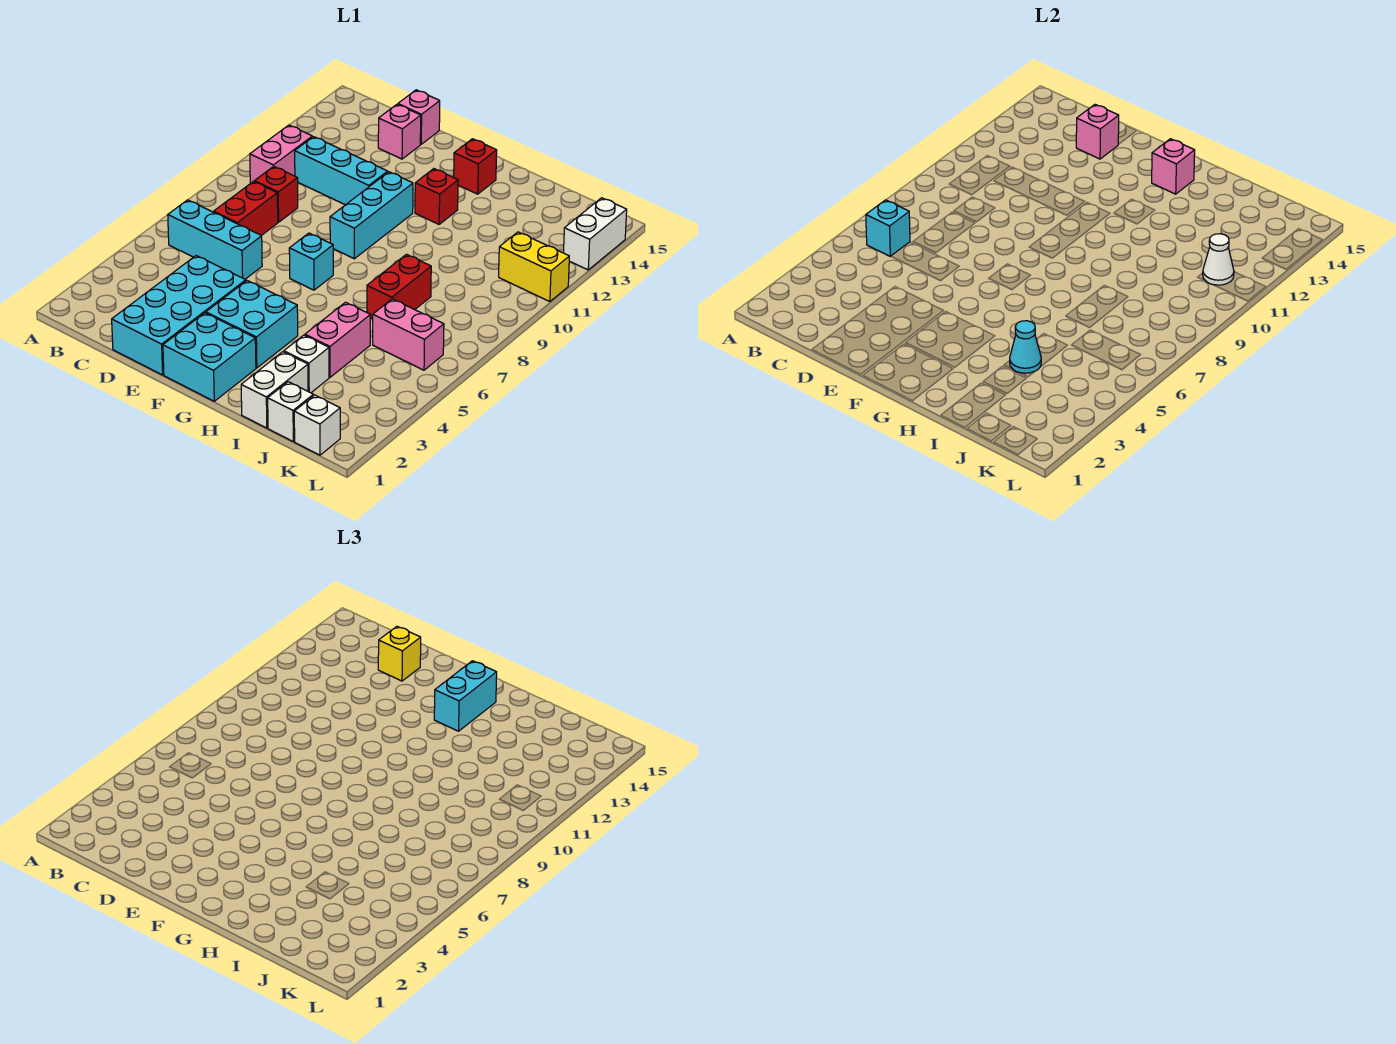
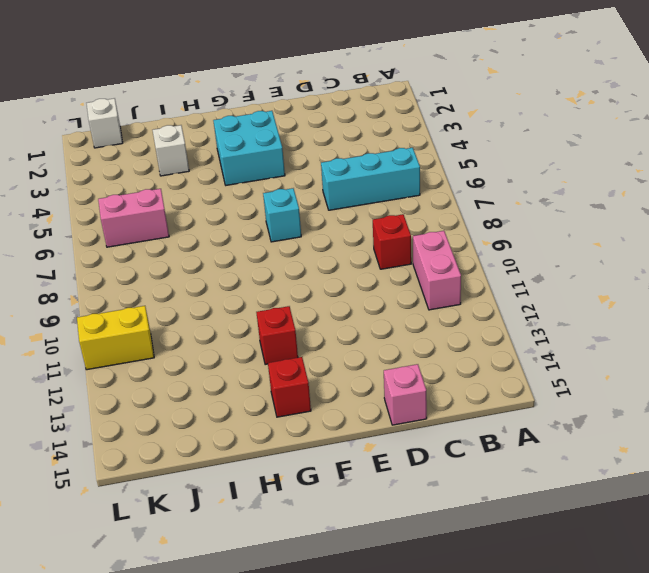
none -> red 1x2 brick [214,182,278,236]
none -> cyan 1x3 brick [295,137,388,205]
none -> cyan 2x4 brick [112,256,246,375]
none -> pink 1x1 brick [378,104,421,159]

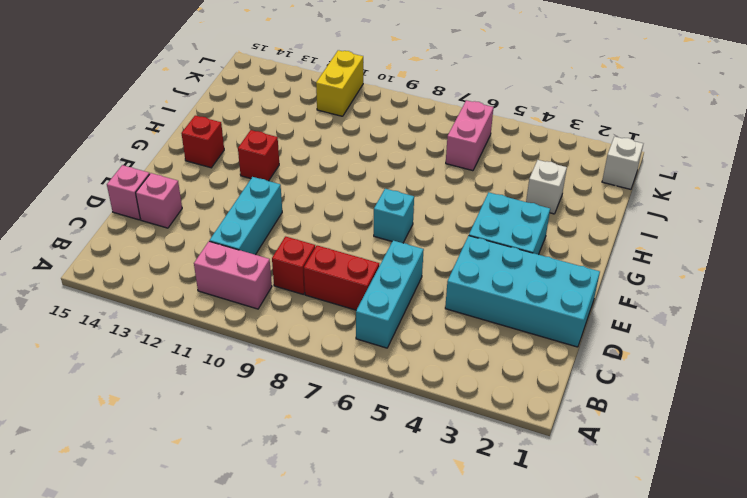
none -> cyan 2x2 brick [163,313,256,401]
none -> cyan 1x3 brick [330,172,413,259]
none -> white 1x2 brick [241,352,308,428]
none -> pink 1x2 brick [305,302,370,377]

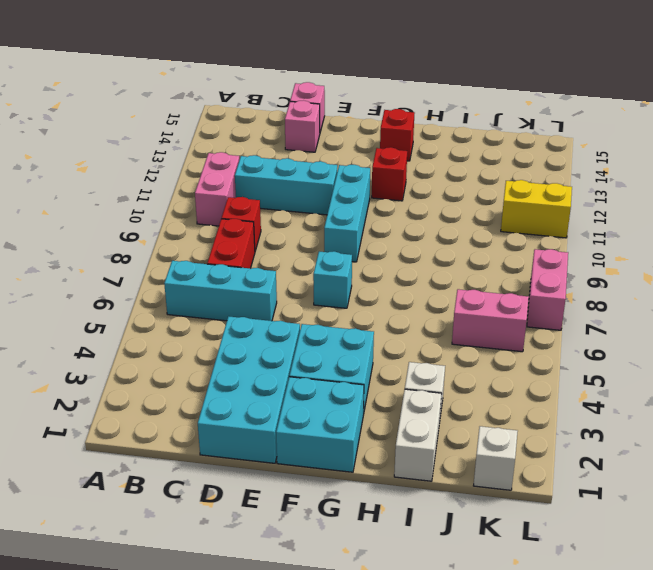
pink 1x2 brick [527,249,568,330] -> pink 1x2 brick moved to [305,302,370,377]
none -> red 1x2 brick [367,254,431,319]
none -> white 1x1 brick [268,382,313,441]
none -> white 1x2 brick [564,198,627,270]
none -> cyan 1x1 brick [866,200,910,256]

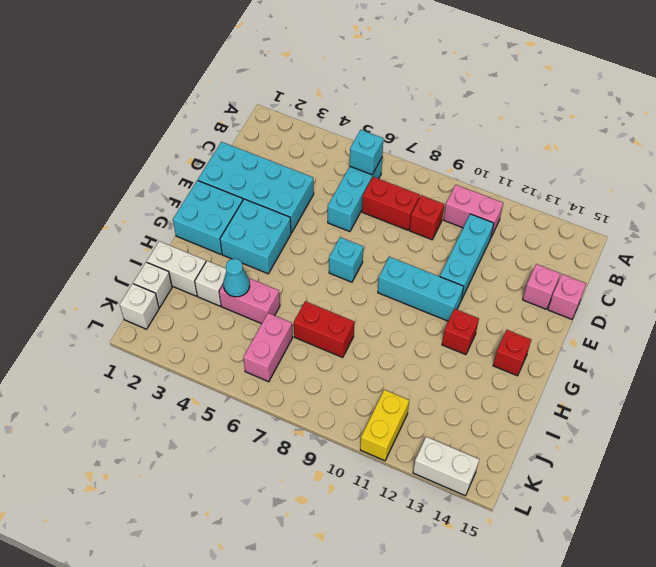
none -> pink 1x1 brick [1076,104,1119,159]
none -> pink 1x1 brick [1152,139,1195,194]
none -> white 1x1 cone [1203,234,1234,285]
none -> yellow 1x1 brick [378,626,421,681]

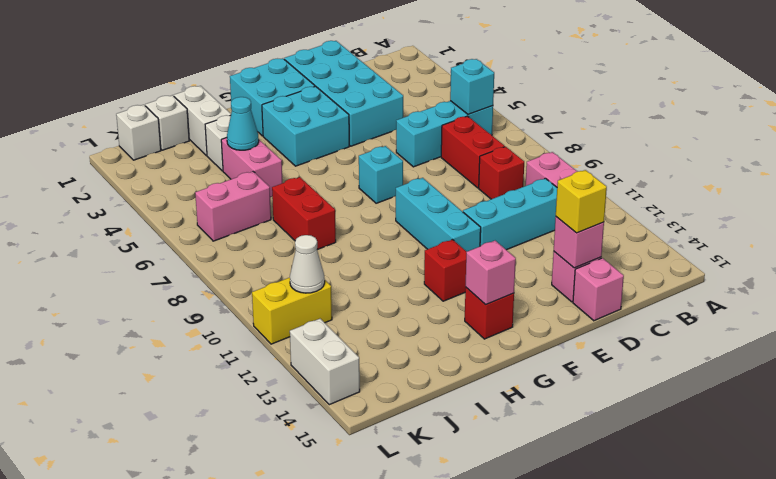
none -> cyan 1x2 brick [434,661,497,731]

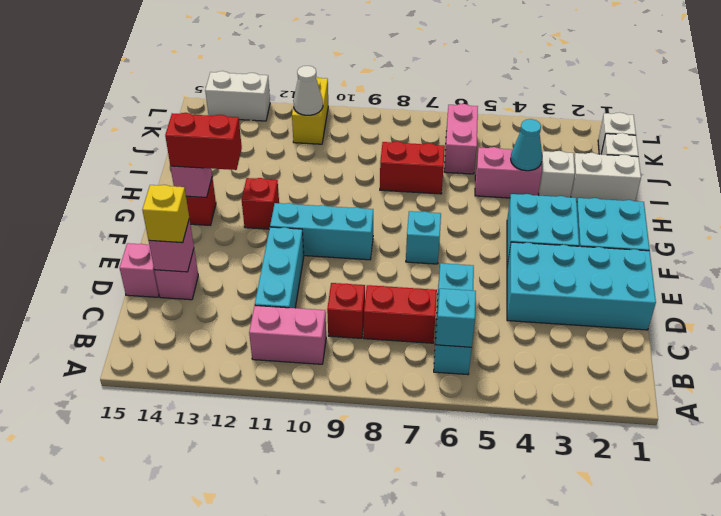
red 1x2 brick [165,113,242,170] -> cyan 1x2 brick [434,661,497,731]

